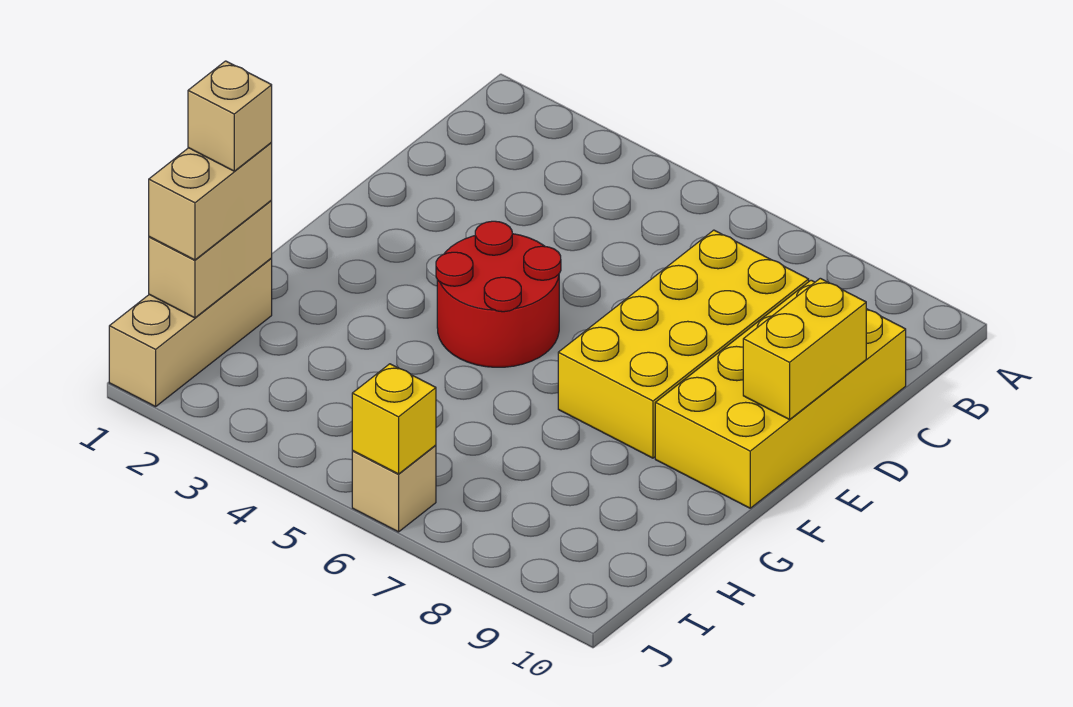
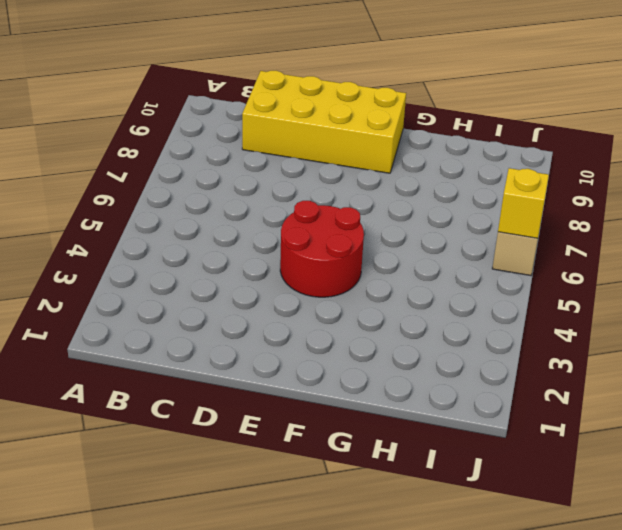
none -> yellow 2x4 brick [558,230,809,458]
none -> tan 1x3 brick [109,258,272,407]

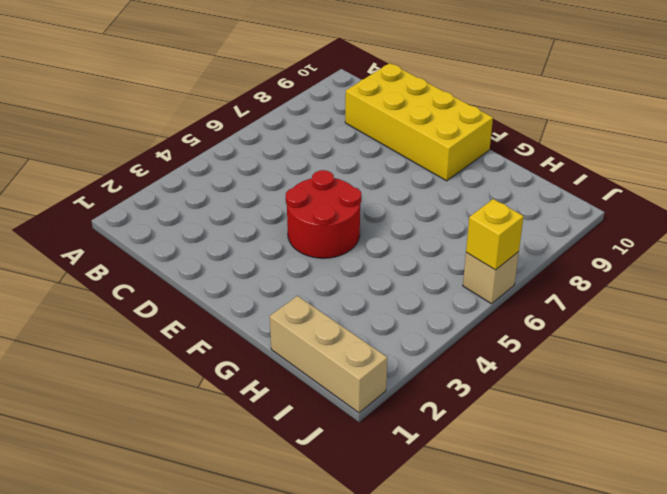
none -> yellow 2x4 brick [558,230,809,458]
none -> yellow 1x2 brick [743,278,866,420]

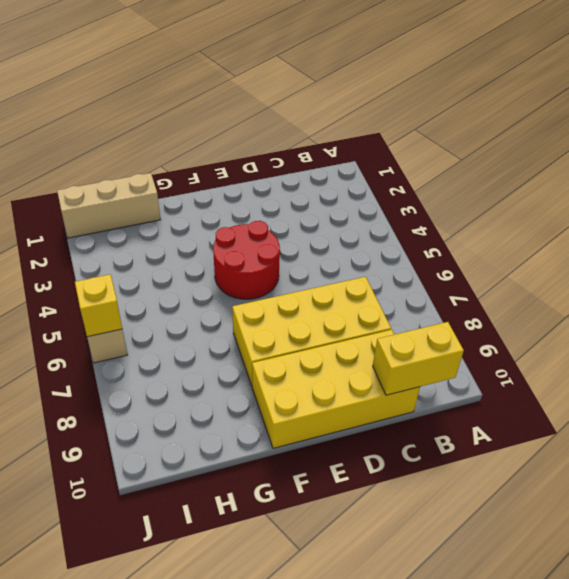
yellow 1x2 brick [373,322,464,395] -> yellow 1x2 brick moved to [743,278,866,420]
none -> tan 1x2 brick [149,201,272,318]
none -> tan 1x2 brick [149,142,272,260]

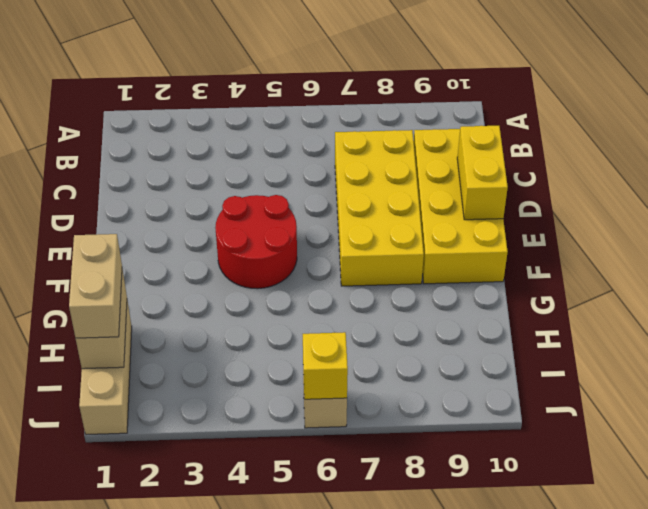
none -> tan 1x1 brick [188,61,272,171]

